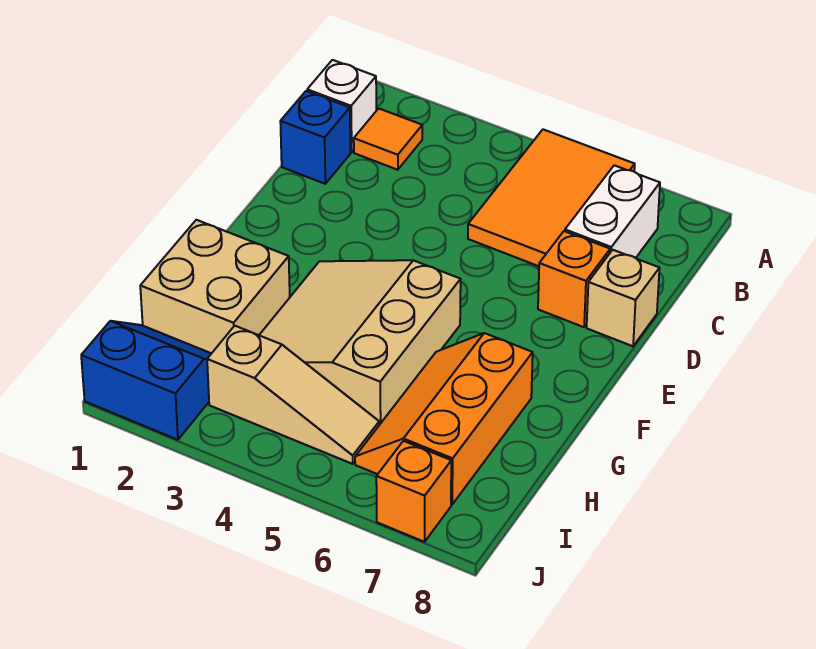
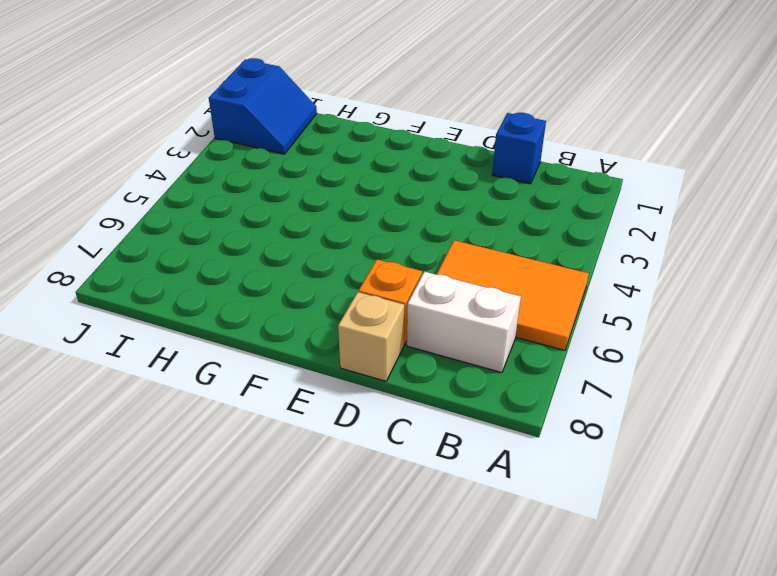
none -> white 1x1 brick [307,60,376,152]
none -> orange 1x1 tile [354,108,422,170]
none -> tan 3x3 slope [259,260,461,425]

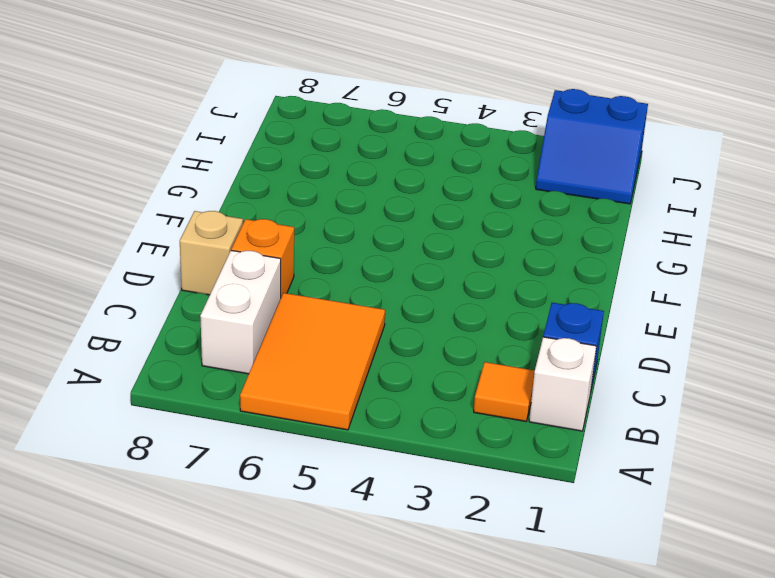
none -> tan 3x3 slope [259,260,461,425]
none -> tan 2x2 brick [140,220,290,353]
none -> orange 2x3 slope [355,333,533,505]

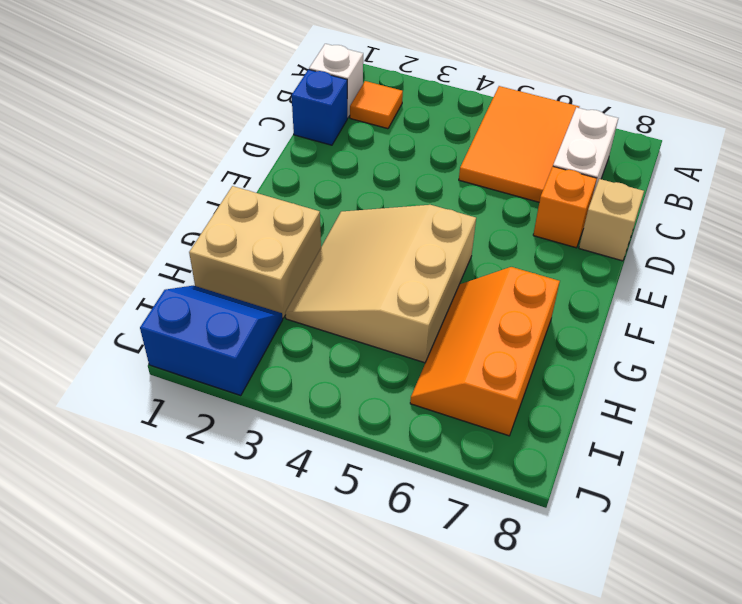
none -> tan 1x3 slope [207,326,379,464]
none -> orange 1x1 brick [376,441,451,542]

